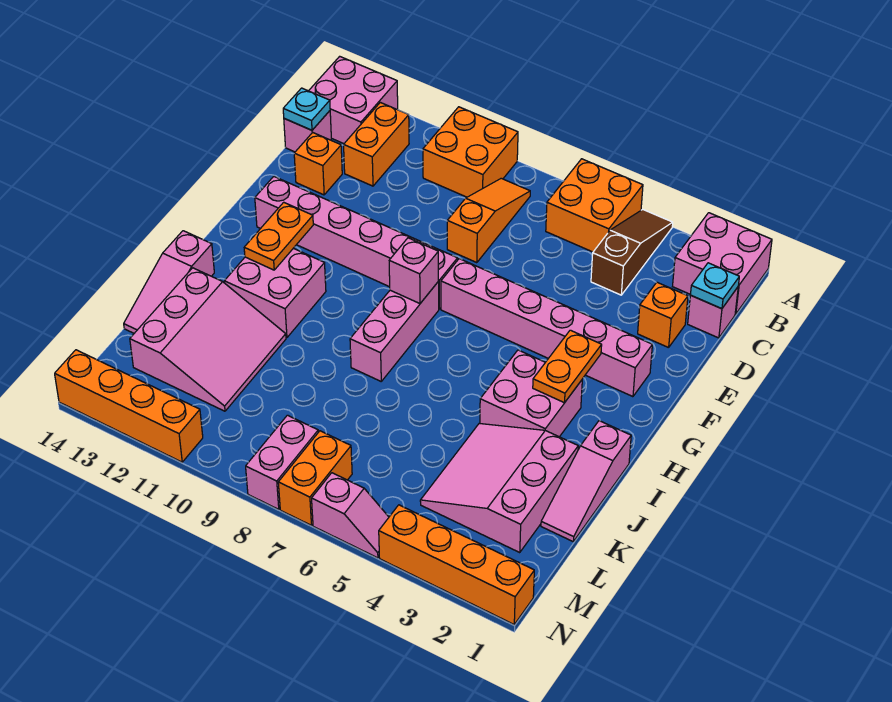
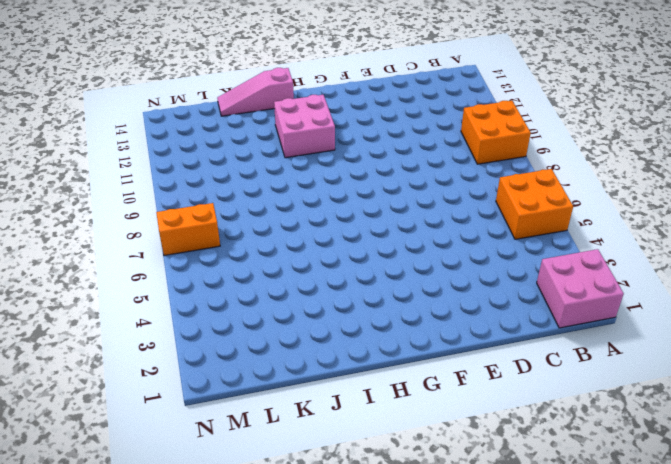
none -> brown 1x3 slope [591,209,673,295]
none -> pink 2x2 brick [309,56,398,144]
none -> orange 1x3 slope [447,178,530,263]
none -> orange 1x2 brick [344,102,409,186]

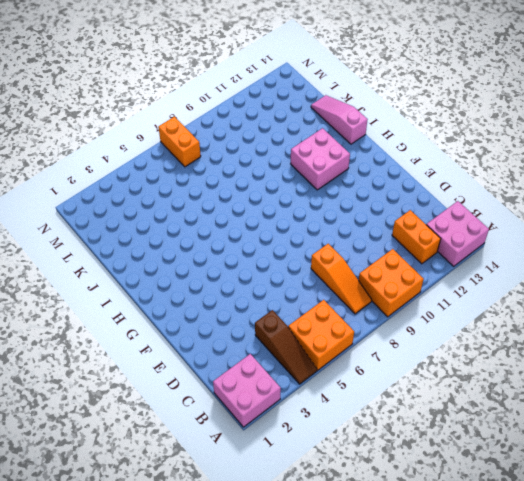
none -> pink 1x1 brick [688,287,738,338]
none -> pink 1x1 brick [284,111,331,152]
none -> orange 1x1 brick [638,282,688,348]
none -> orange 1x1 brick [294,132,342,195]

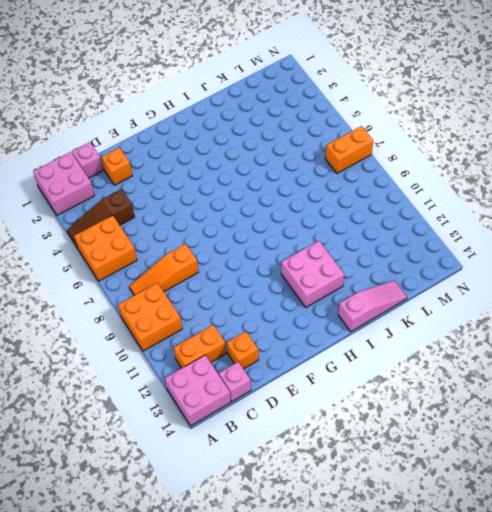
none -> pink 1x6 brick [441,259,652,397]
none -> pink 1x6 brick [255,177,458,309]
none -> pink 1x3 brick [350,282,439,381]
none -> pink 2x2 brick [480,350,582,437]

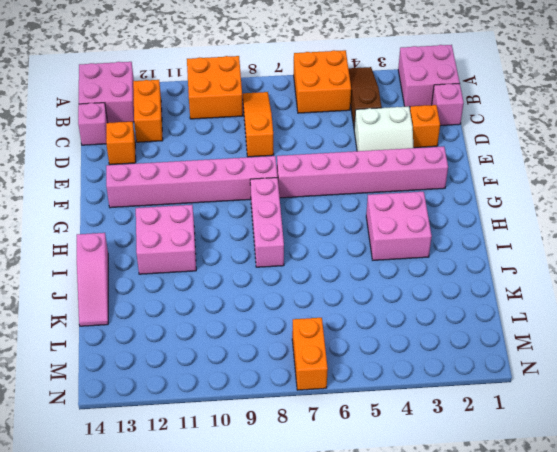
white 2x2 slope [354,106,414,151] -> none
none -> pink 1x3 slope [541,421,631,541]
none -> pink 3x3 slope [420,424,578,552]
none -> pink 3x3 slope [130,268,286,411]
none -> pink 1x2 brick [246,415,318,509]

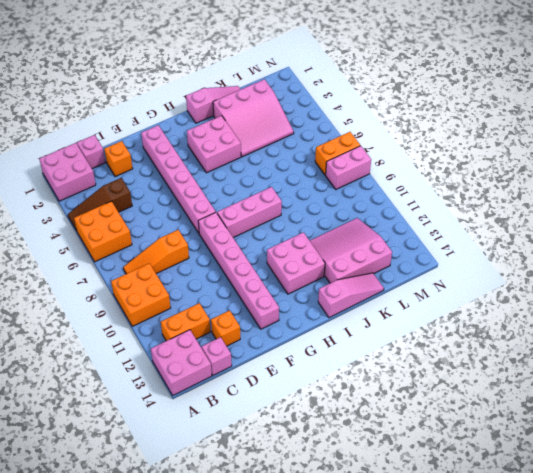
none -> orange 1x4 brick [379,505,534,624]
none -> pink 1x2 slope [312,473,389,558]
none -> orange 1x4 brick [55,350,203,462]
none -> cyan 1x1 plate [690,263,739,309]

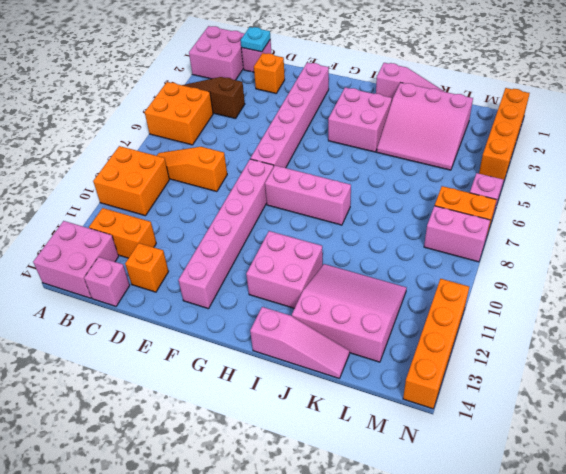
none -> cyan 1x1 plate [283,88,330,130]
none -> orange 1x2 plate [533,330,602,403]
none -> pink 1x1 brick [389,238,438,304]
none -> orange 1x2 plate [244,202,313,270]

